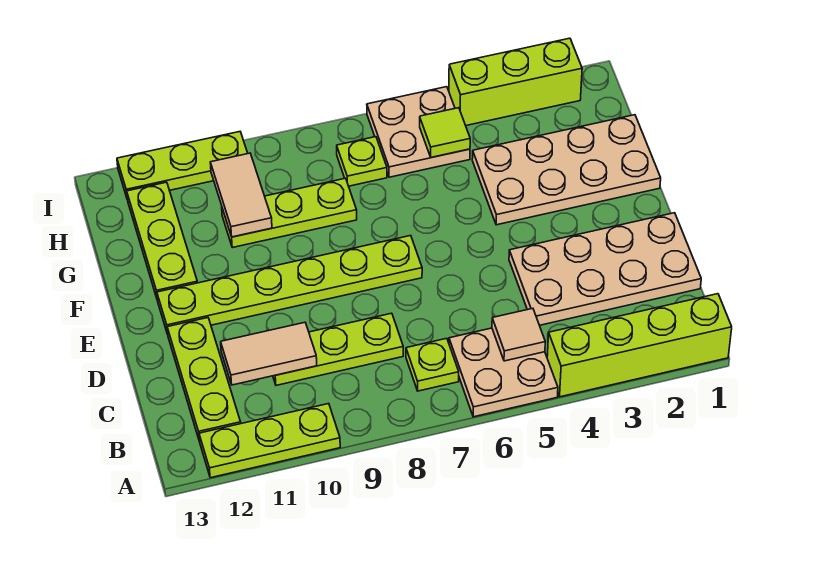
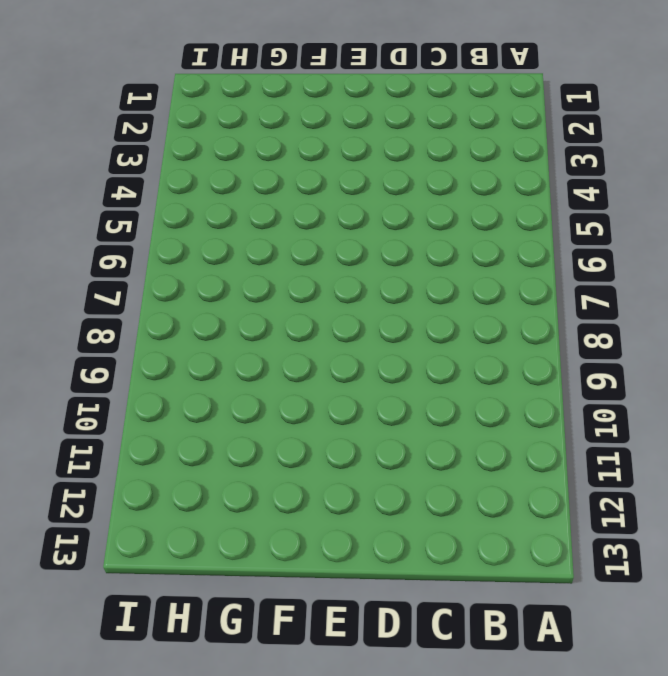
none -> lime 1x4 brick [547,294,732,397]
none -> tan 2x2 plate [449,328,558,417]
none -> lime 1x3 plate [199,404,340,478]

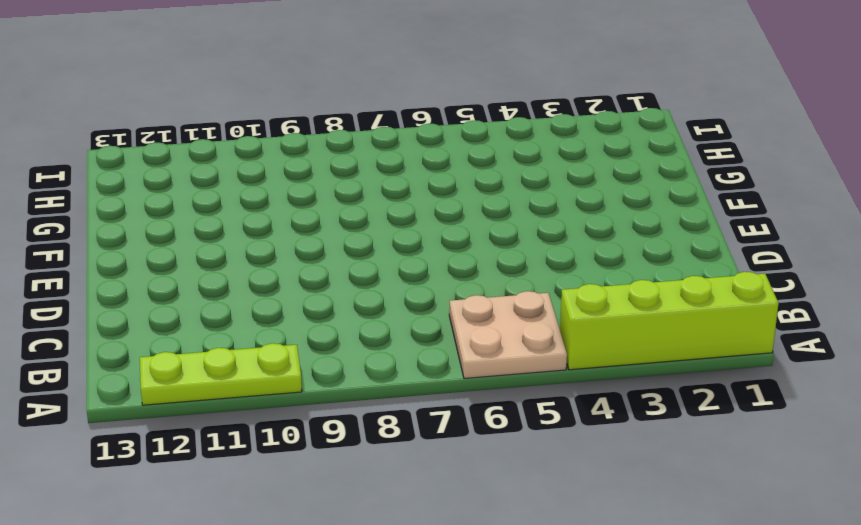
none -> lime 1x1 plate [406,338,459,391]
none -> lime 1x3 plate [167,318,241,441]
none -> tan 2x4 plate [509,213,701,325]

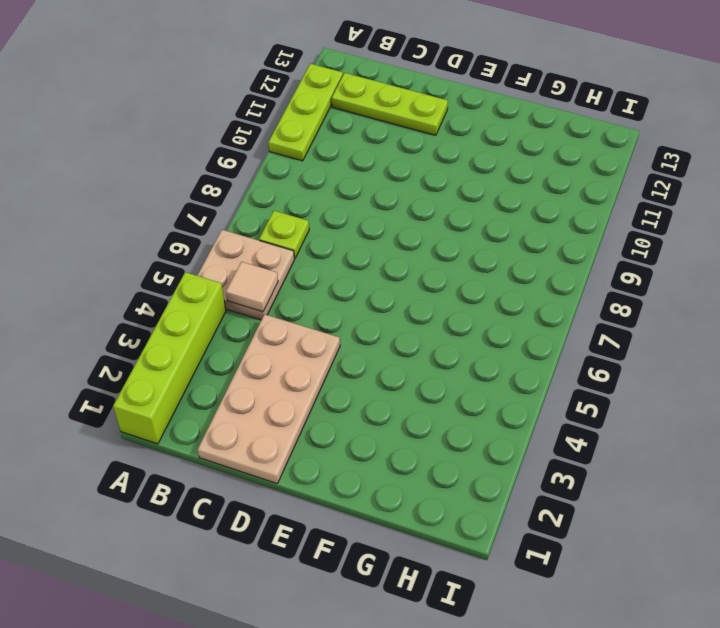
none -> lime 1x3 plate [273,313,403,385]
none -> lime 1x6 plate [157,236,422,334]
none -> tan 2x4 plate [472,115,661,225]

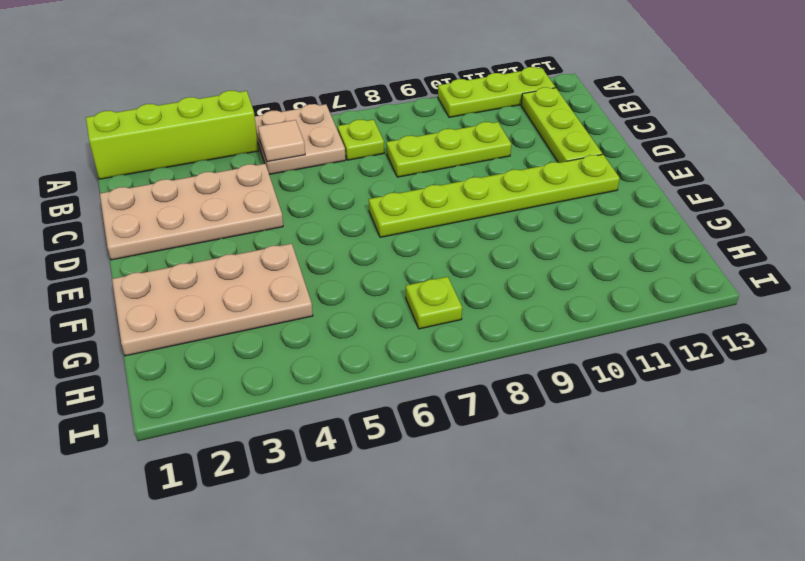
none -> lime 1x3 plate [127,182,197,300]
none -> lime 1x3 plate [222,178,357,248]
none -> tan 2x2 plate [367,87,470,177]

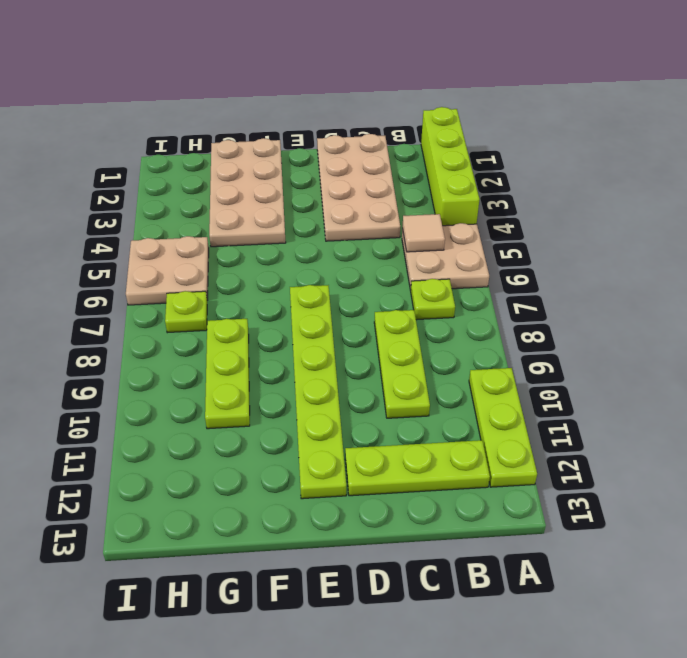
none -> lime 1x3 plate [127,182,197,300]
none -> lime 1x3 brick [449,38,582,126]
none -> lime 1x3 plate [117,132,248,197]

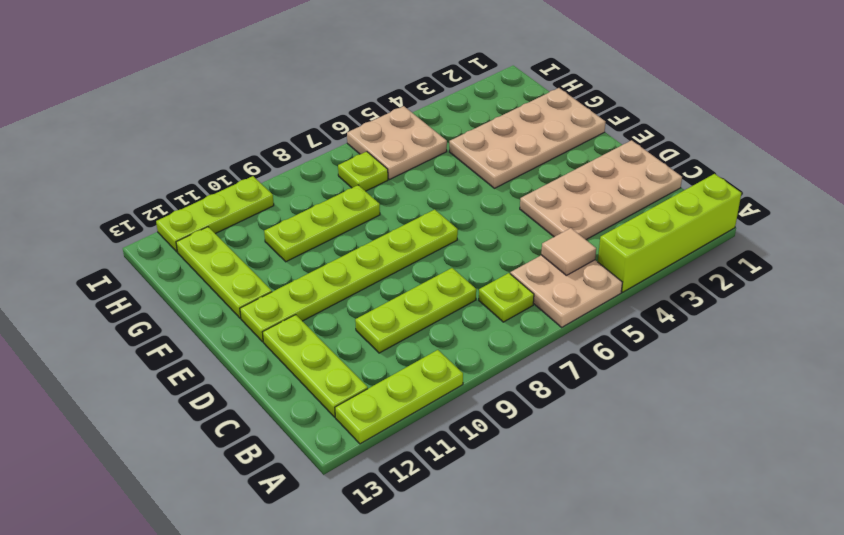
none -> lime 1x3 brick [449,38,582,126]
none -> tan 1x2 tile [221,322,317,385]
none -> tan 1x2 tile [210,153,272,237]

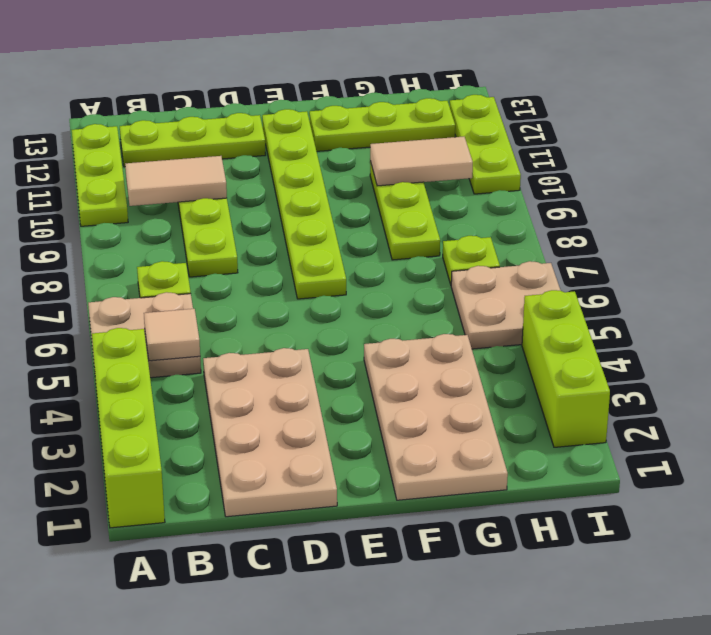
tan 1x2 tile [125,156,227,206] -> tan 1x2 tile turned to [221,322,317,385]
none -> lime 1x1 tile [420,108,470,157]

